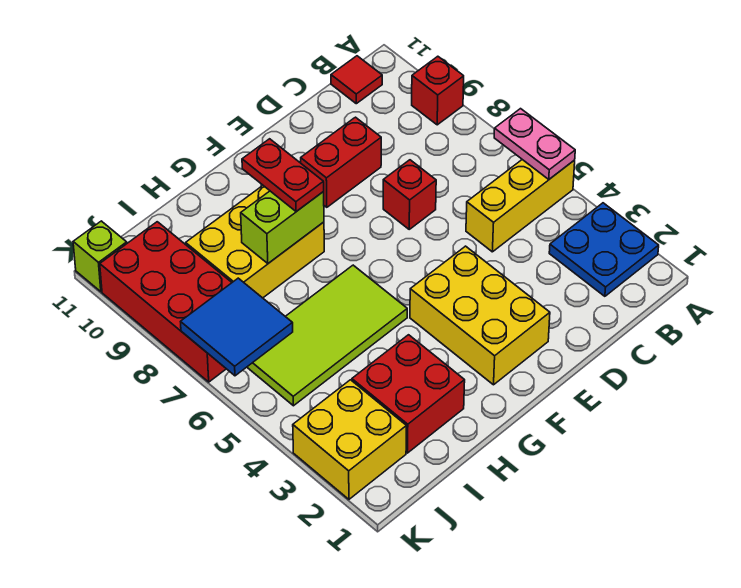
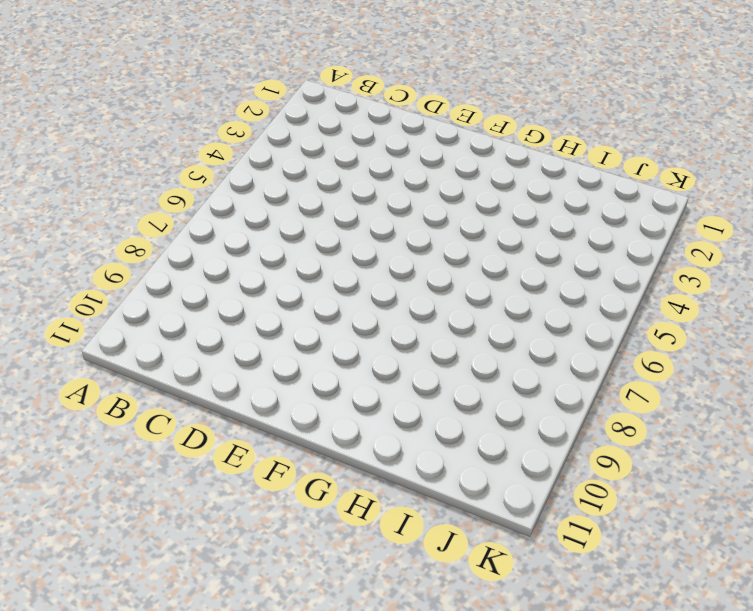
none -> blue 2x2 plate [549,203,659,296]
none -> yellow 1x3 brick [466,160,575,252]
none -> red 1x1 brick [412,56,464,125]

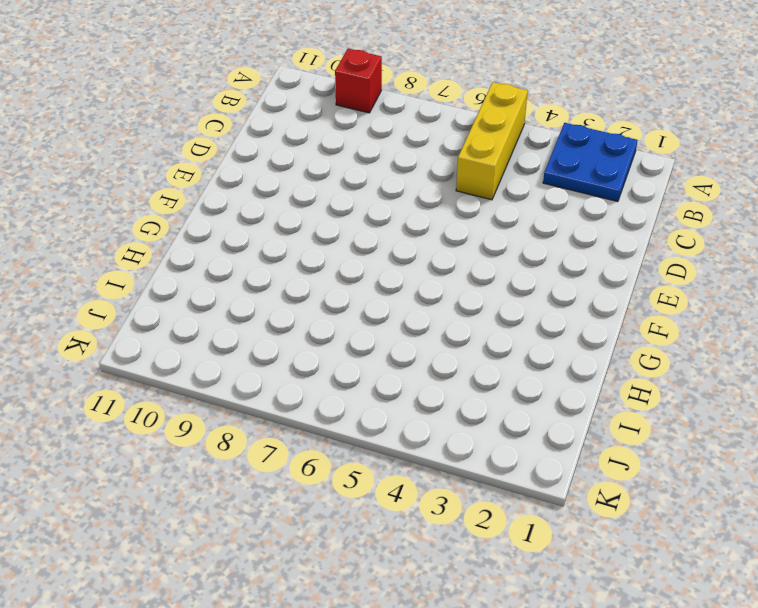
none -> red 1x1 tile [331,56,382,104]
none -> red 1x1 brick [383,160,436,229]
none -> red 1x2 brick [301,117,381,207]

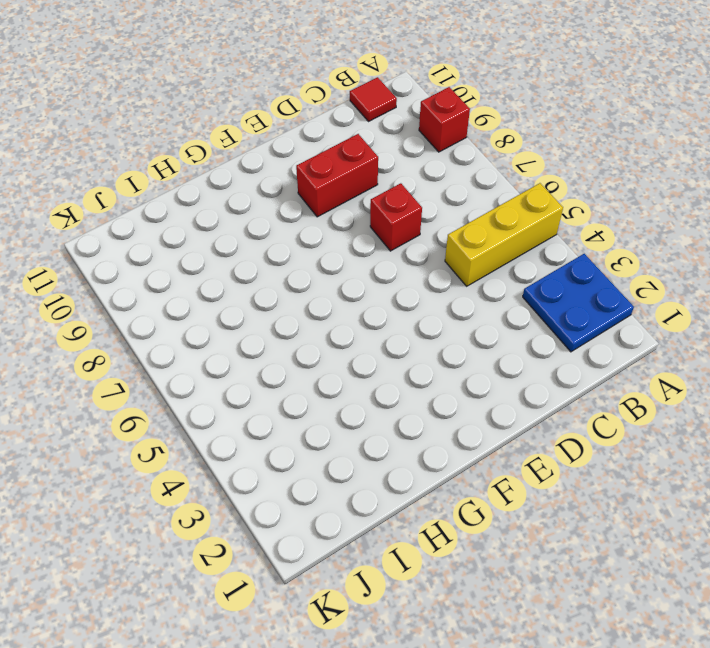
none -> yellow 2x3 brick [410,246,550,385]
none -> lime 2x4 tile [247,265,407,406]
none -> yellow 2x3 brick [186,186,324,298]

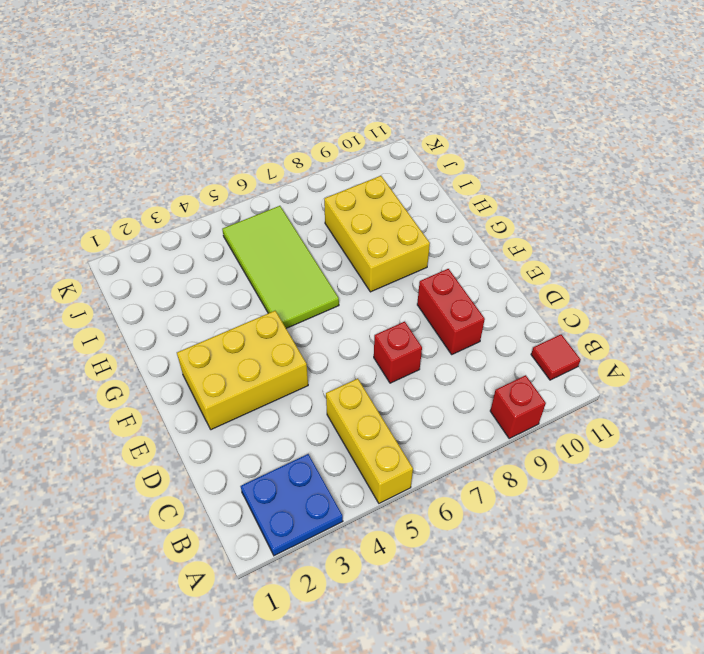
none -> red 2x2 brick [352,335,465,453]
none -> yellow 2x2 brick [293,380,406,499]
none -> red 2x4 brick [100,222,232,382]

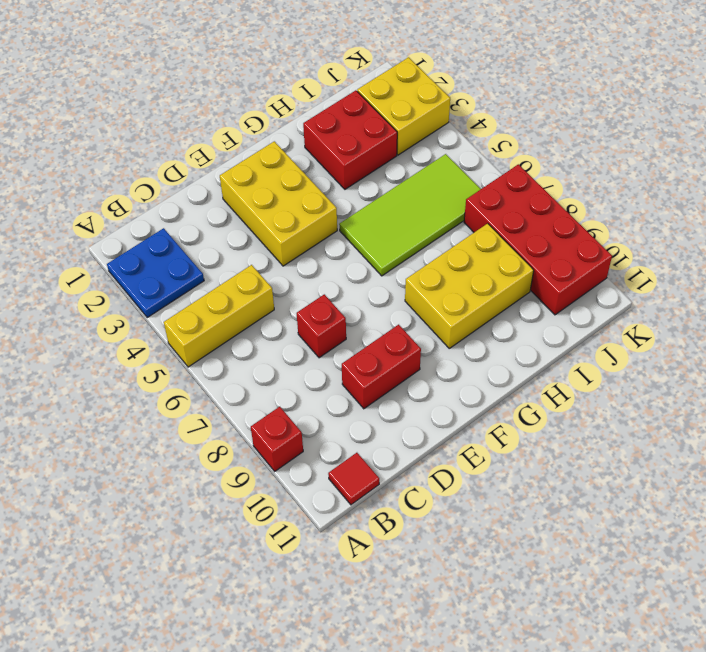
none -> lime 1x1 brick [73,221,127,292]
none -> pink 1x2 plate [494,109,575,179]
none -> lime 1x2 brick [241,191,324,264]

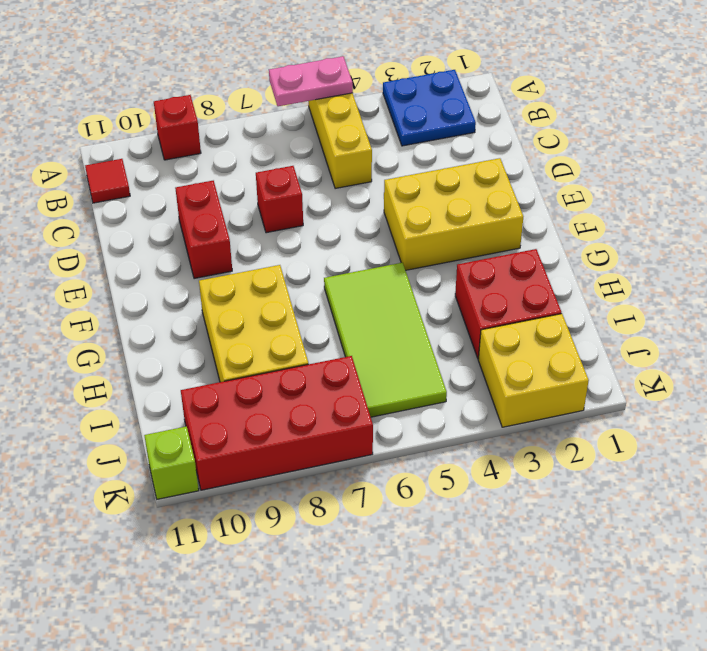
none -> lime 1x2 brick [241,191,324,264]
none -> blue 2x2 tile [181,278,293,376]
none -> red 1x2 plate [242,139,324,212]

